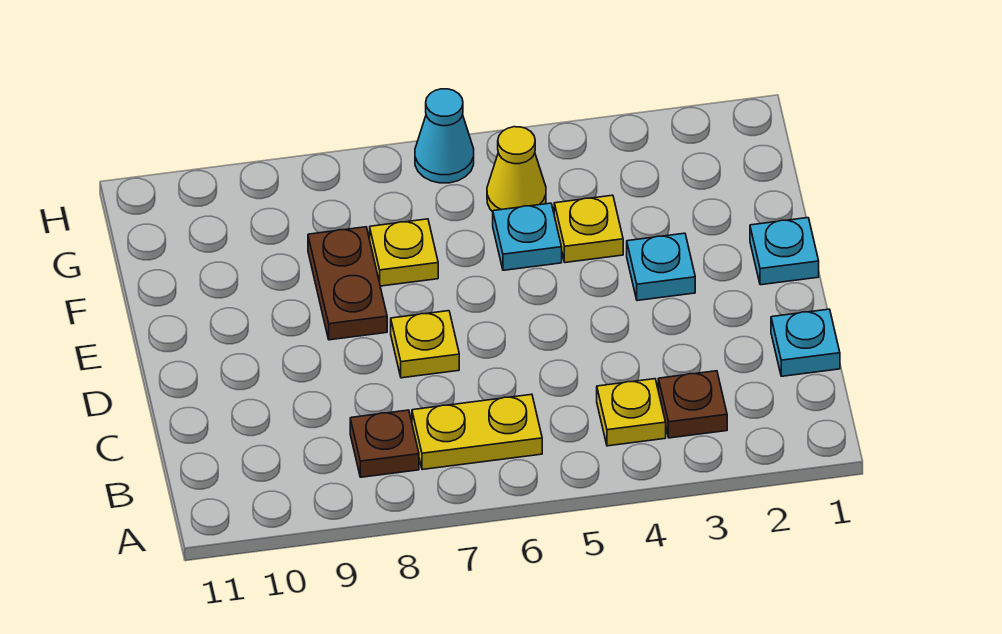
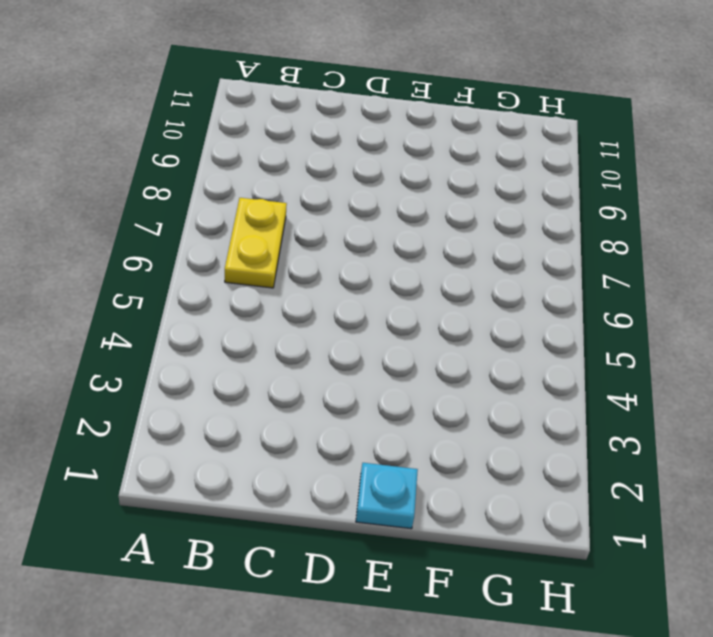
none -> brown 1x1 plate [658,371,727,438]
none -> yellow 1x1 plate [597,379,666,446]
none -> brown 1x1 plate [350,410,419,477]

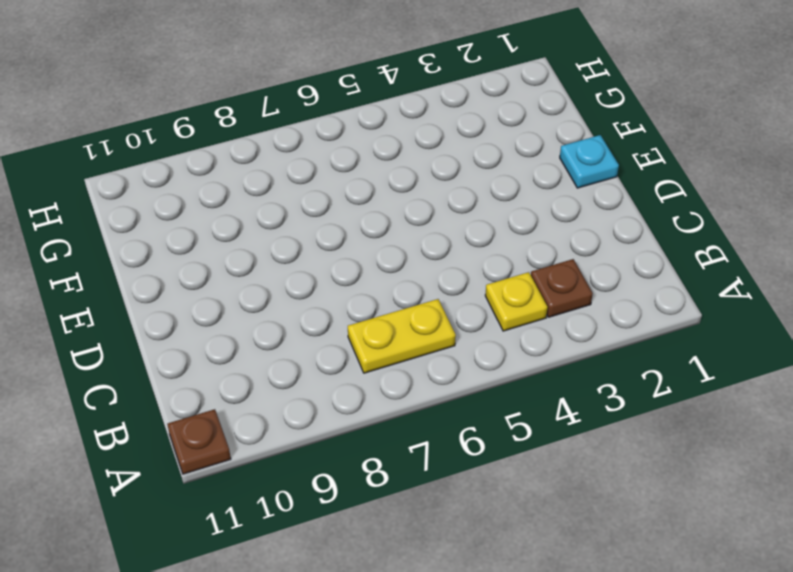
brown 1x1 plate [167,409,231,474] -> brown 1x1 plate moved to [350,410,419,477]
none -> cyan 1x1 plate [771,309,840,376]
none -> yellow 1x1 plate [391,311,459,378]
none -> cyan 1x1 plate [627,233,695,300]

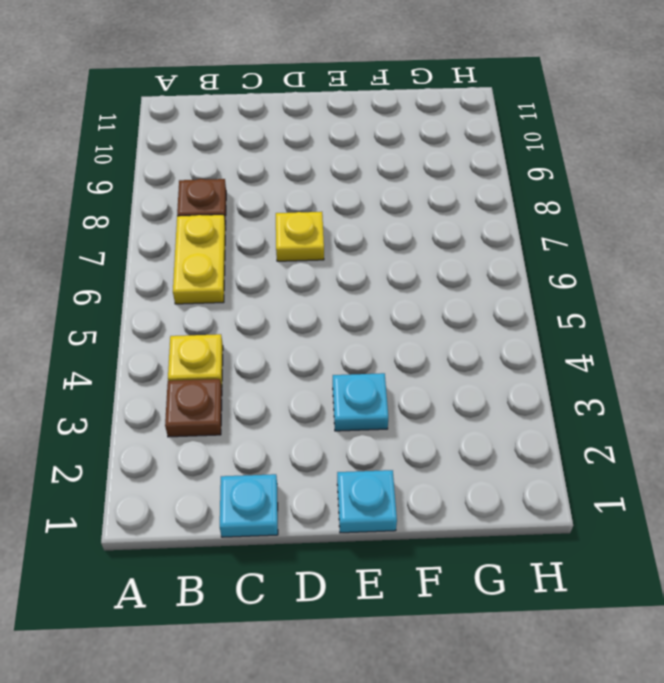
none -> brown 1x2 plate [308,227,387,340]
none -> yellow 1x1 plate [554,195,623,263]
none -> cyan 1x1 plate [493,203,562,270]

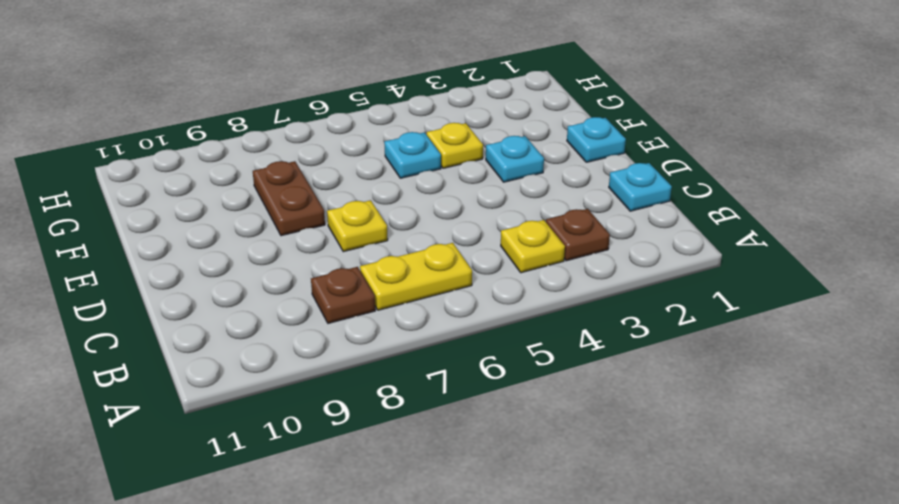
none -> yellow 1x1 plate [370,219,438,286]
none -> yellow 1x1 cone [487,127,546,212]
none -> cyan 1x1 cone [415,89,474,183]

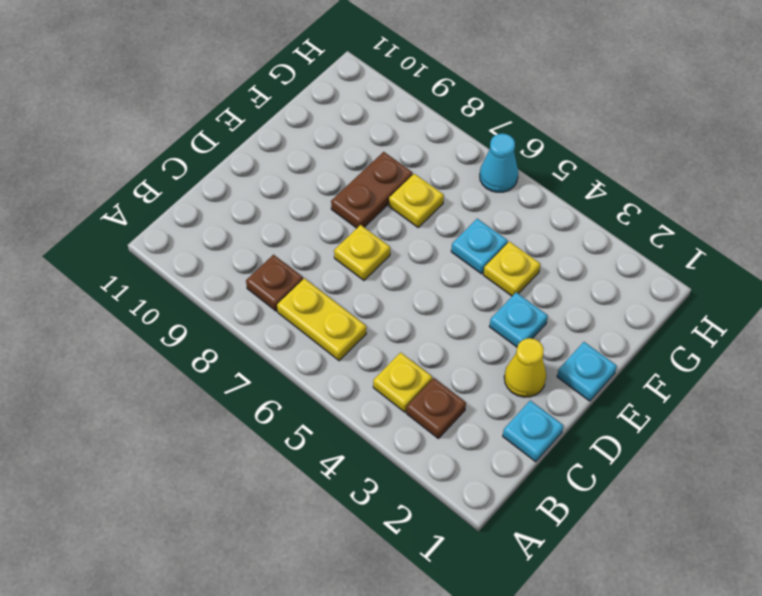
yellow 1x1 cone [504,338,546,397] -> yellow 1x1 cone moved to [487,127,546,212]

